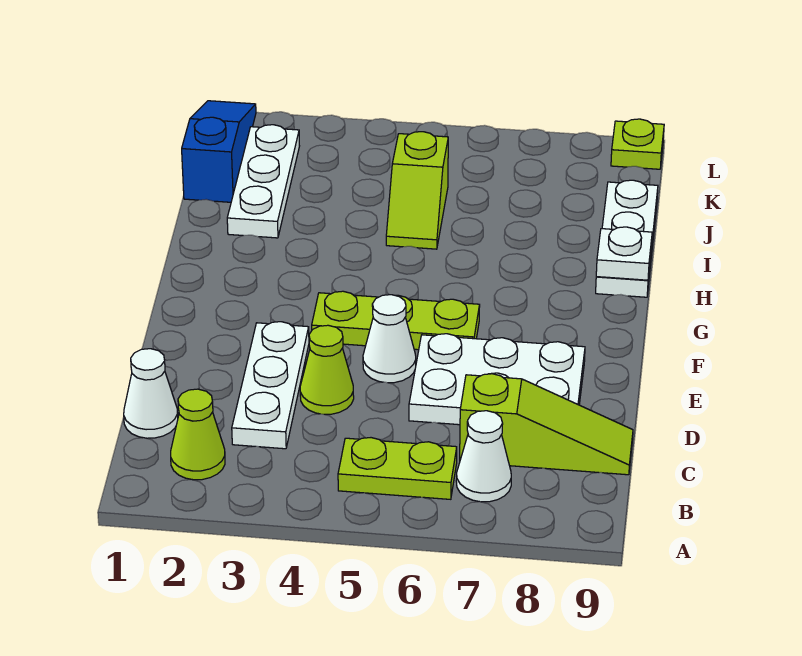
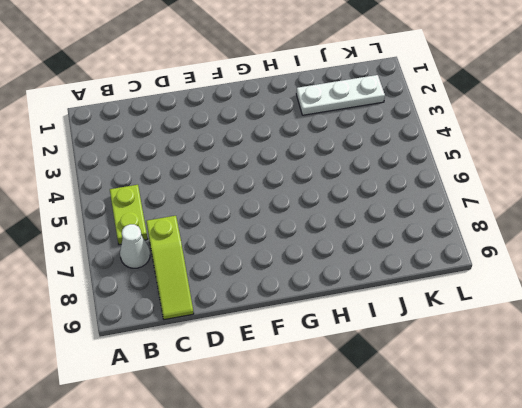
none -> lime 1x1 cone [171,389,225,480]
none -> white 1x1 cone [124,349,178,438]
none -> white 1x3 plate [232,322,309,449]

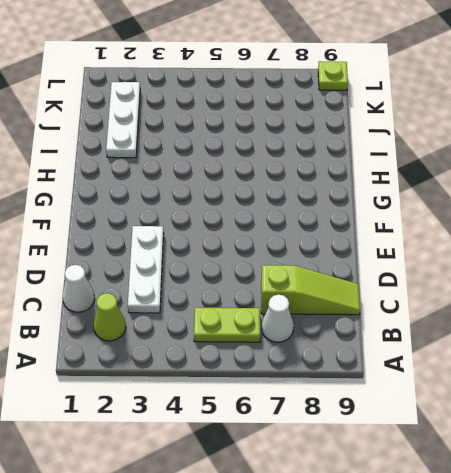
none -> lime 1x1 cone [300,325,354,414]
none -> white 2x3 plate [409,334,585,425]
none -> white 1x1 cone [363,295,416,383]

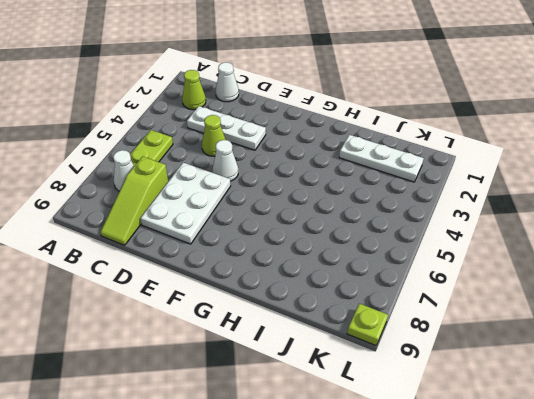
none -> lime 1x3 plate [312,291,480,350]
none -> white 1x3 plate [596,180,658,297]
none -> lime 1x2 slope [386,132,448,249]

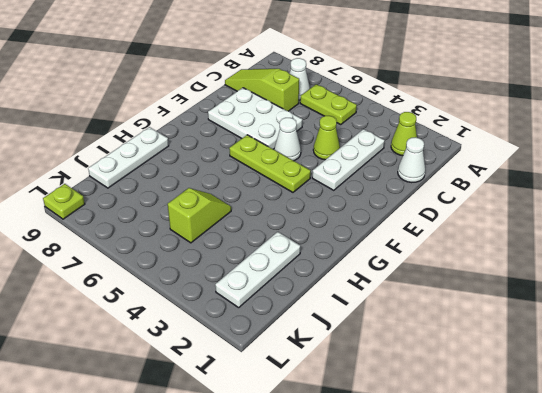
none -> blue 1x3 slope [182,101,256,202]
none -> white 1x1 plate [596,227,652,280]

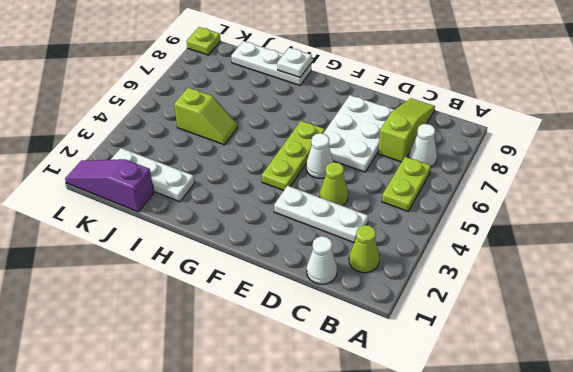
purple 1x3 slope [65,159,154,212] -> blue 1x3 slope [182,101,256,202]

